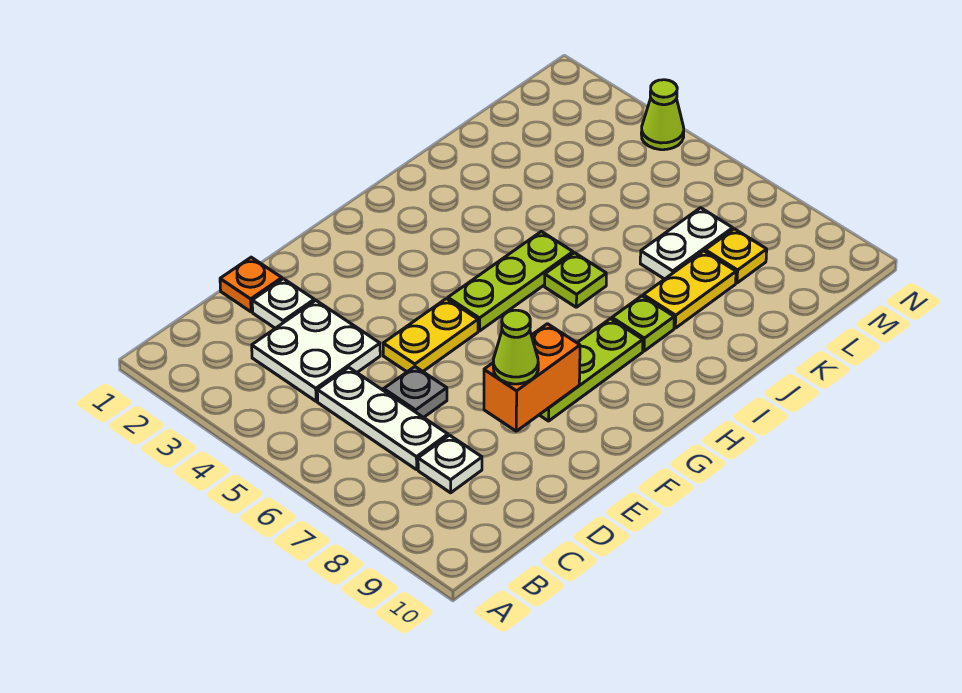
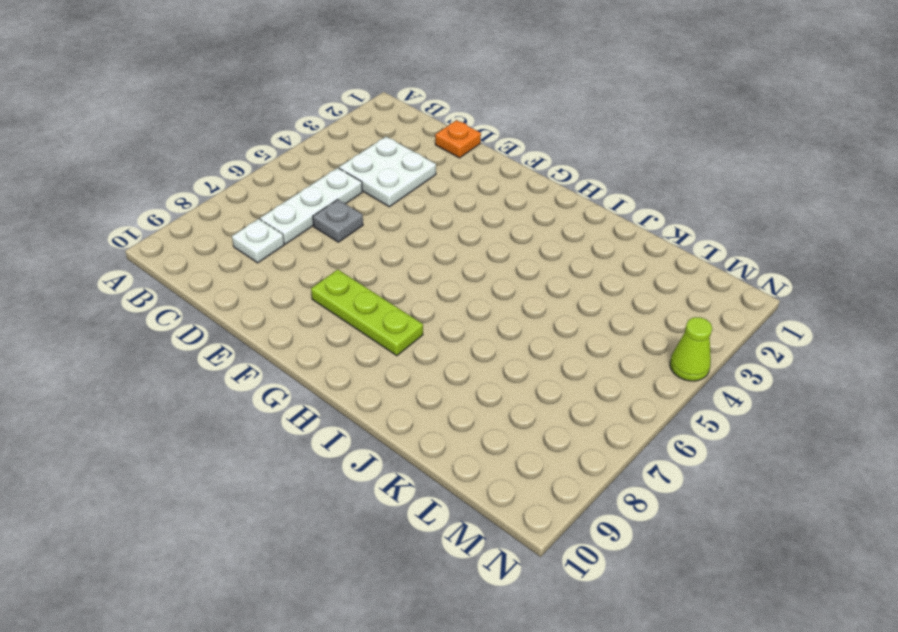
none -> white 1x1 plate [252,279,314,328]
none -> yellow 1x2 plate [383,299,478,372]
none -> lime 1x3 plate [448,231,573,331]

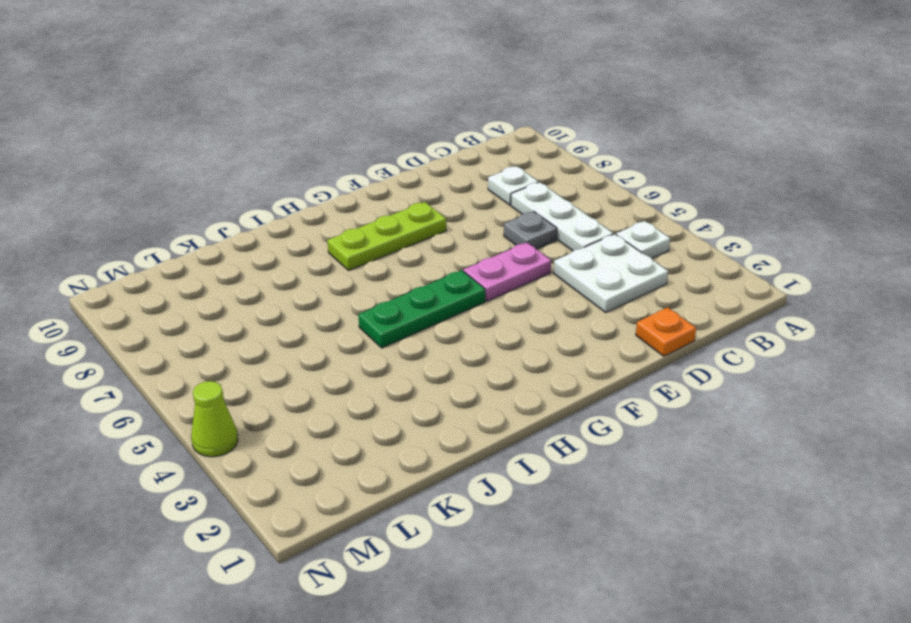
white 1x1 plate [616,221,670,258] -> white 1x1 plate moved to [252,279,314,328]
pink 1x2 plate [463,243,551,301] -> yellow 1x2 plate [383,299,478,372]
green 1x3 plate [358,270,485,348] -> lime 1x3 plate [448,231,573,331]
none -> lime 1x1 plate [545,253,606,307]
none -> lime 1x1 plate [612,296,674,351]
none -> yellow 1x2 plate [643,251,736,328]

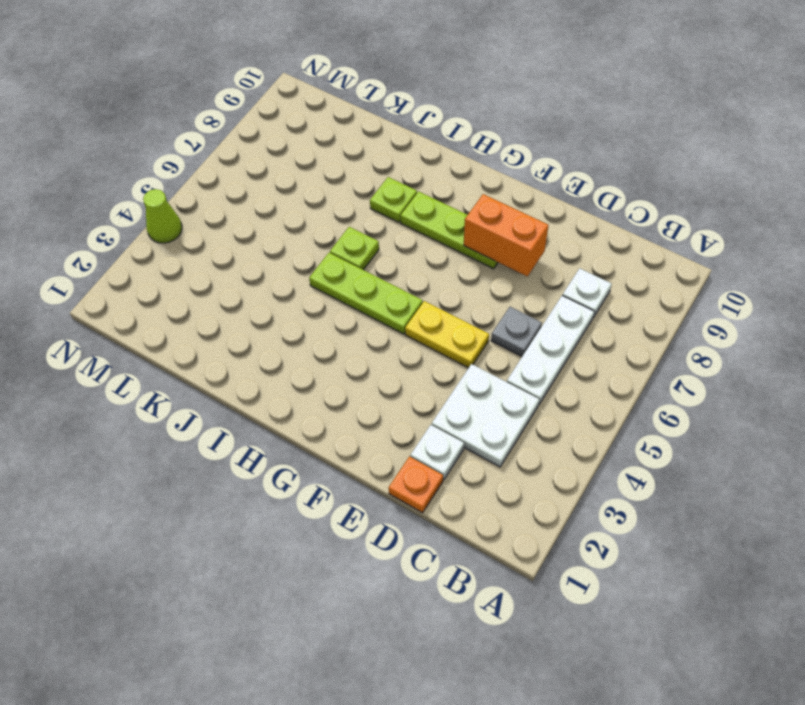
none -> yellow 1x2 plate [643,251,736,328]
none -> white 1x2 plate [640,208,733,279]
none -> yellow 1x1 plate [705,229,767,283]

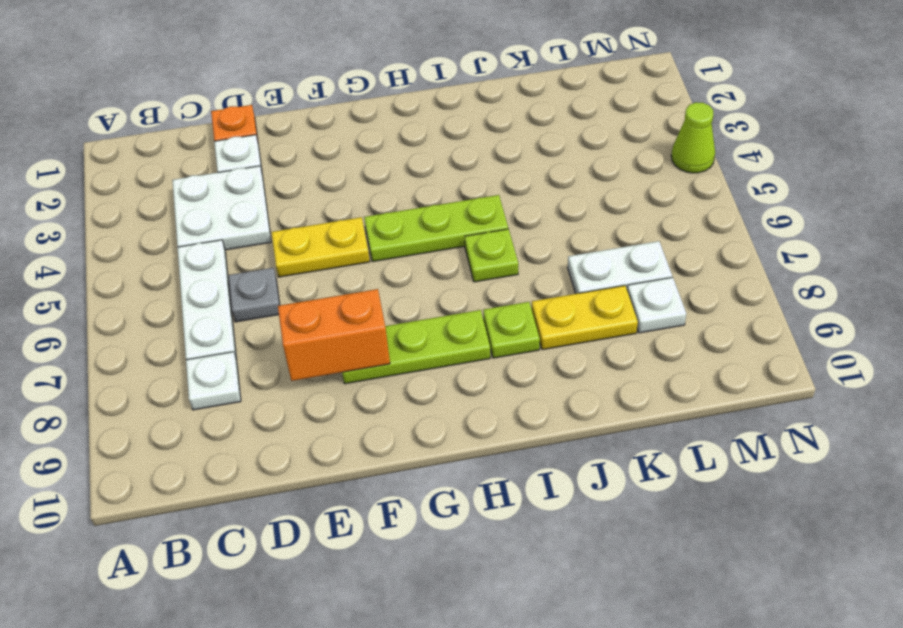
white 1x1 plate [627,277,686,333] -> yellow 1x1 plate [705,229,767,283]
none -> lime 1x1 cone [493,310,538,384]

